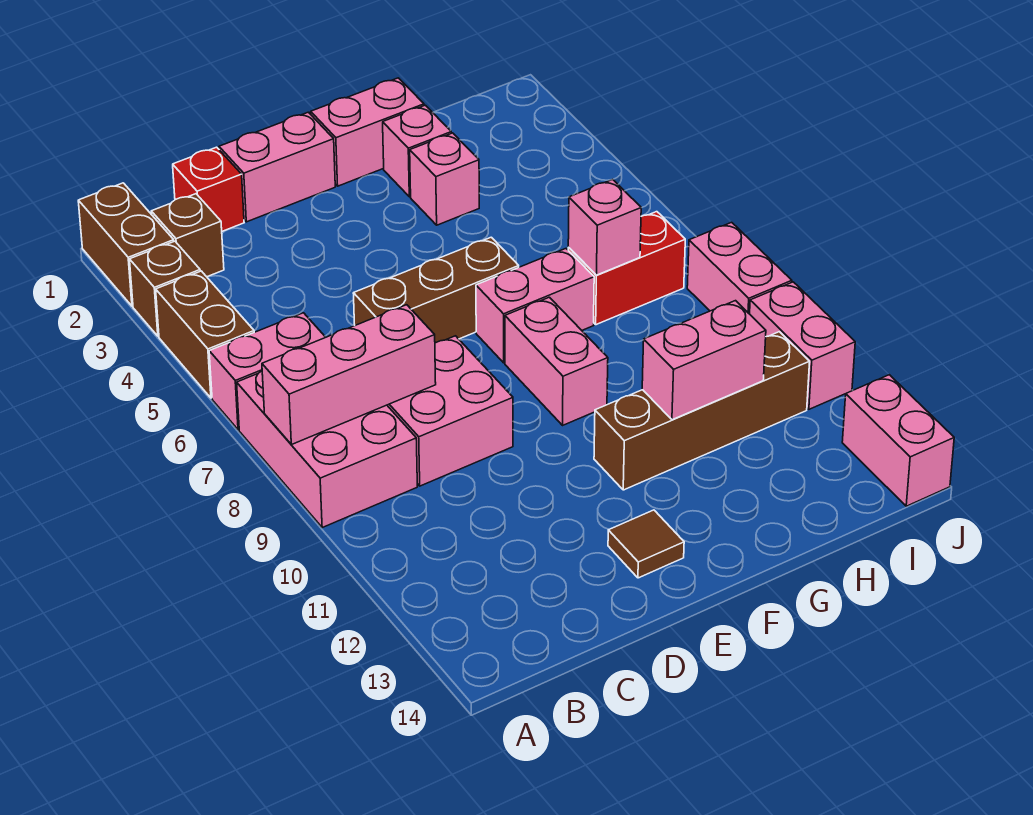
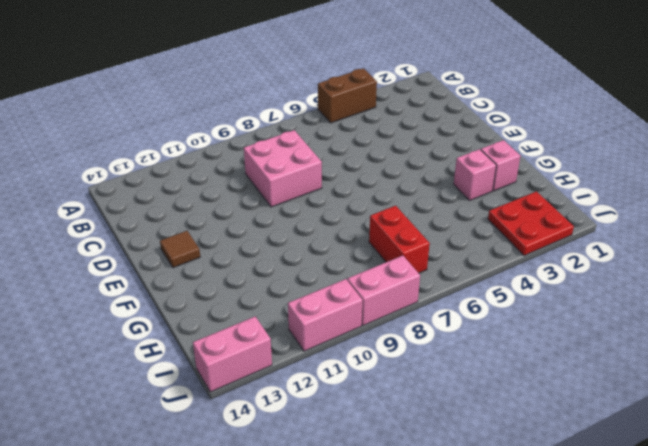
red 2x2 plate [488,191,574,256] -> none
none -> brown 1x2 brick [78,183,174,306]
none -> brown 1x1 brick [130,241,200,336]
none -> pink 1x2 brick [209,313,326,430]

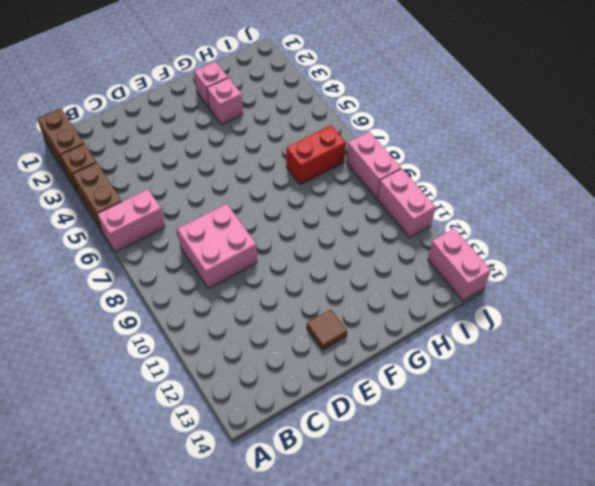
none -> pink 2x3 brick [237,371,417,527]
none -> brown 1x1 brick [151,194,224,277]
none -> red 1x1 brick [173,147,244,231]

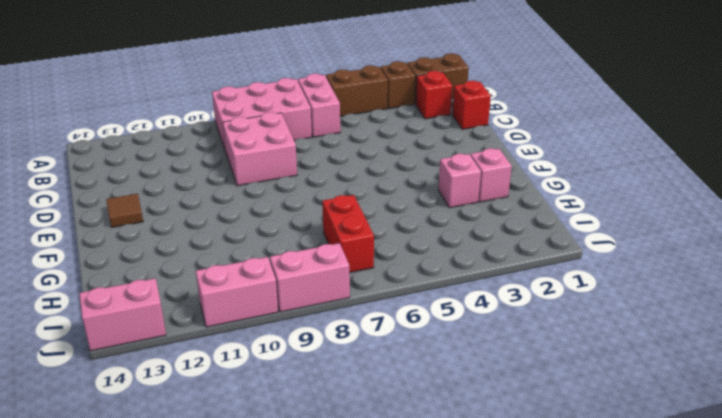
red 1x1 brick [416,71,452,119] -> brown 1x1 brick [151,194,224,277]
none -> pink 1x2 brick [219,112,335,222]
none -> brown 1x3 brick [353,237,519,343]
none -> pink 1x2 brick [311,78,424,186]

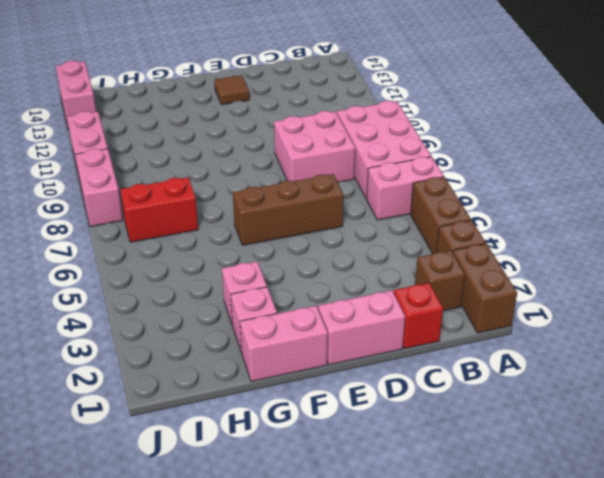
none -> pink 1x2 brick [476,249,594,363]
none -> pink 1x2 brick [505,297,608,425]
none -> brown 1x4 brick [594,332,810,490]

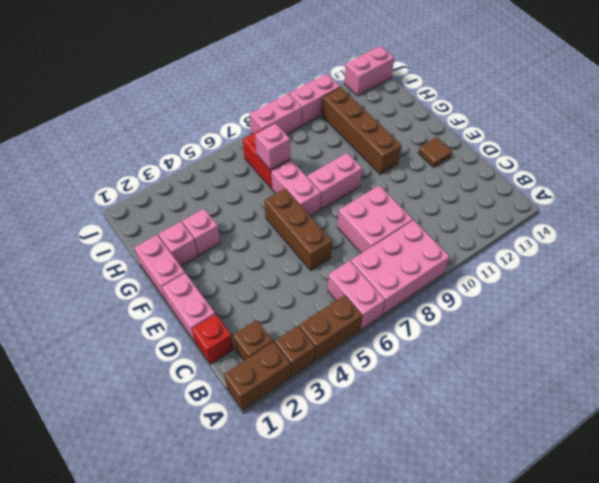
none -> pink 1x3 brick [262,305,436,445]
none -> pink 1x2 brick [642,301,766,420]

